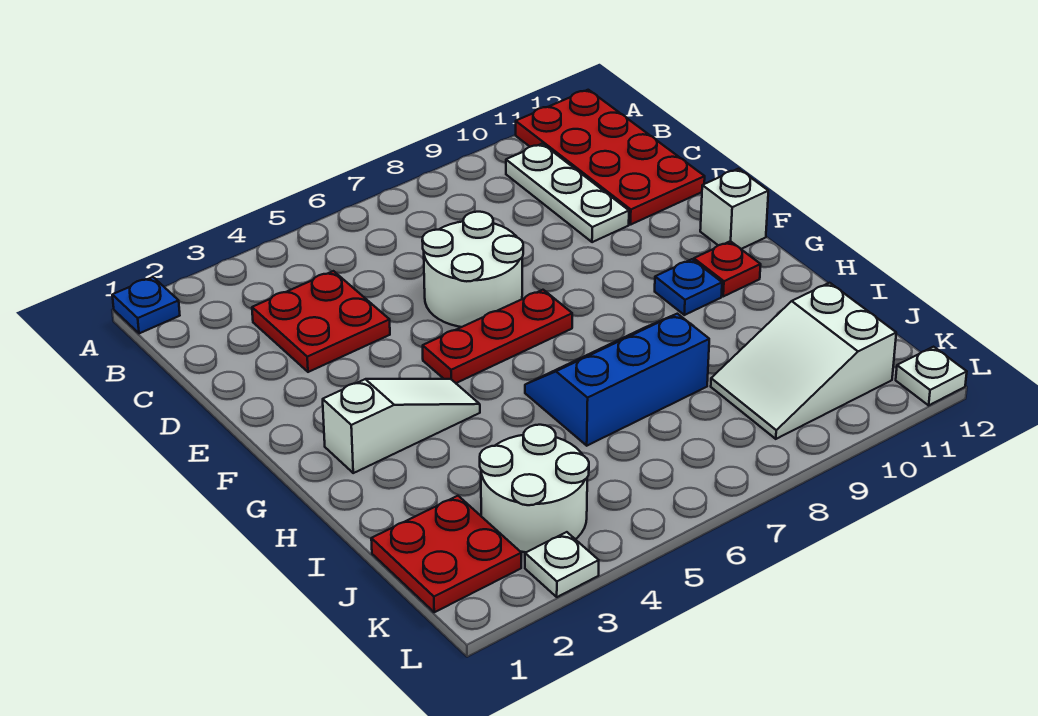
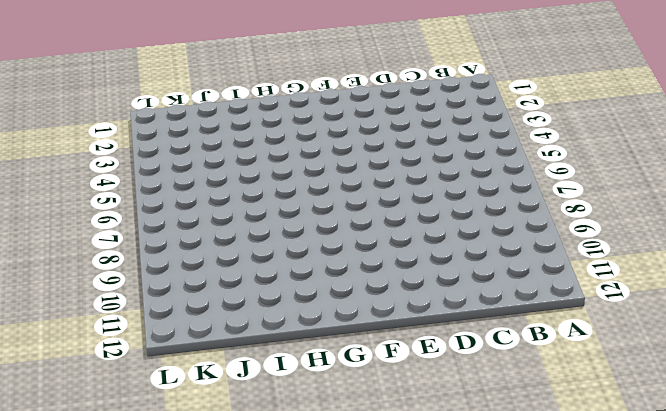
none -> blue 1x1 plate [112,277,180,333]
none -> red 2x4 plate [516,90,705,225]
none -> white 1x3 plate [506,144,629,242]

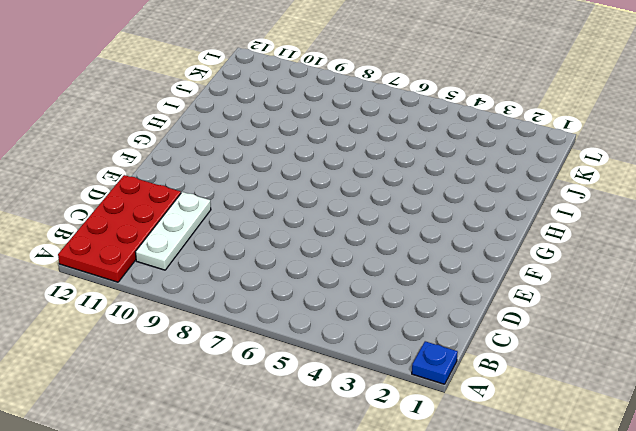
none -> red 2x2 plate [252,271,390,372]
none -> white 2x2 round brick [422,212,523,327]
none -> red 1x3 plate [423,290,572,383]

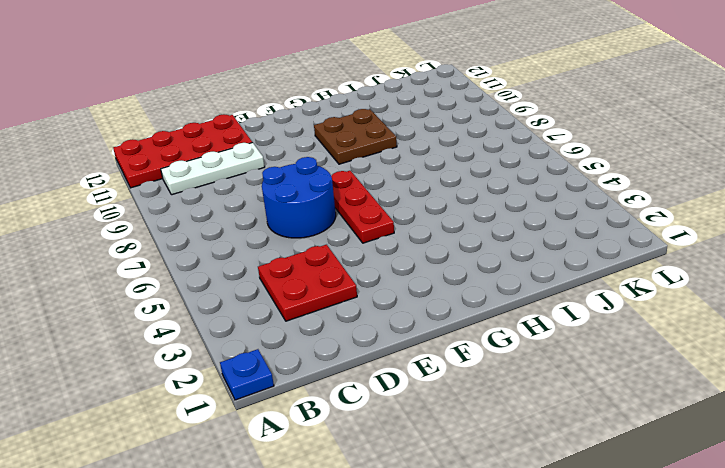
blue 2x2 round brick [262,157,336,238] -> white 2x2 round brick [422,212,523,327]
brown 2x2 plate [314,109,397,164] -> blue 1x1 plate [655,259,722,315]
none -> white 1x1 brick [700,169,768,249]
none -> white 1x3 slope [323,379,480,473]
none -> red 1x1 plate [694,241,761,296]

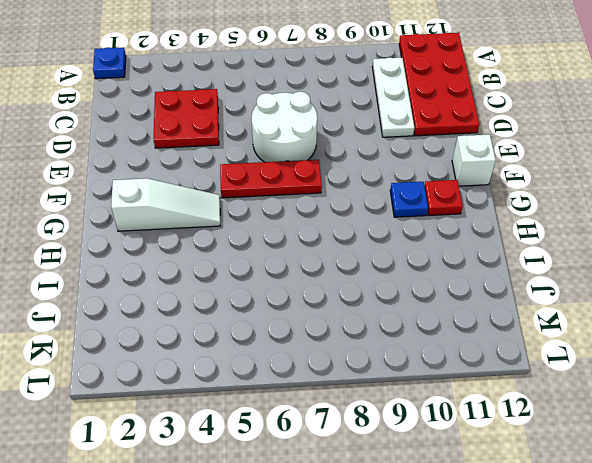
none -> blue 2x3 slope [525,314,709,446]
none -> red 2x2 plate [371,496,521,612]
none -> white 2x2 round brick [480,425,589,552]

